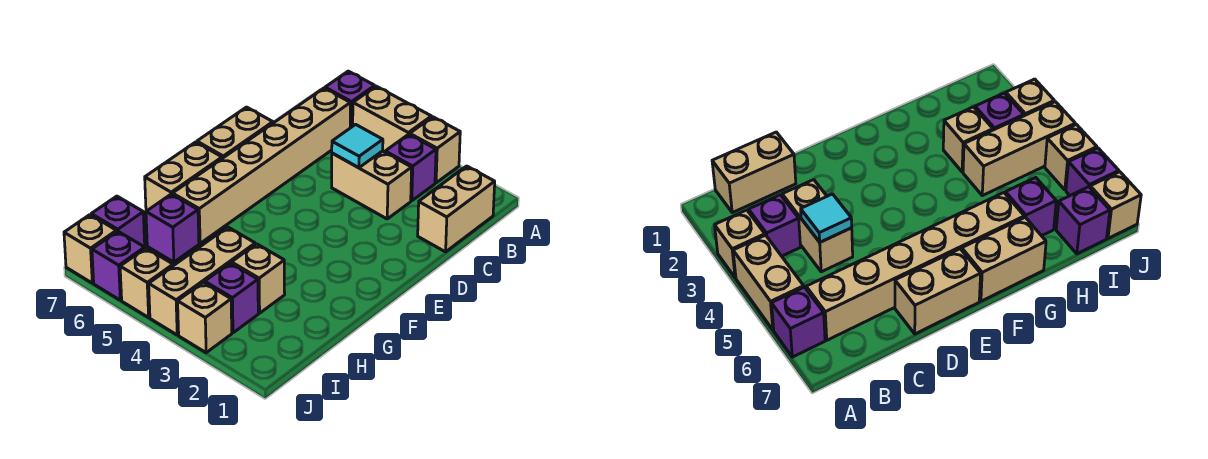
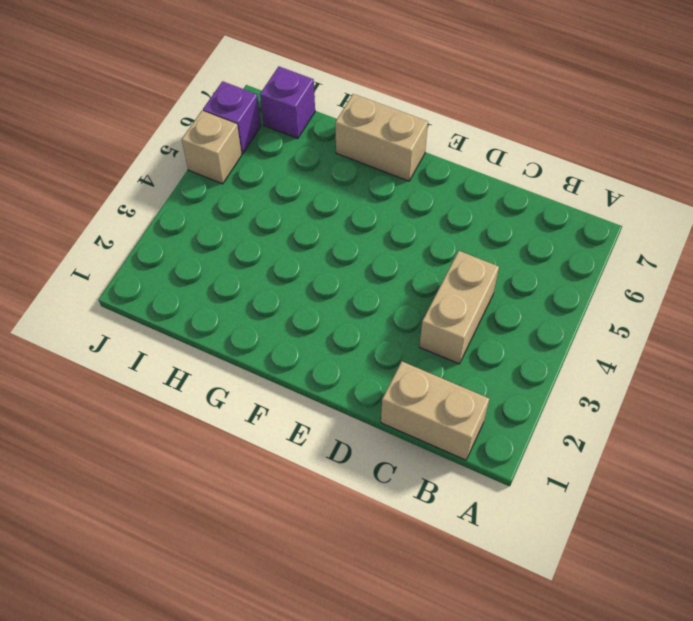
none -> tan 1x1 brick [410,117,460,183]
none -> tan 1x2 brick [353,86,431,152]
none -> purple 1x1 brick [325,71,375,128]

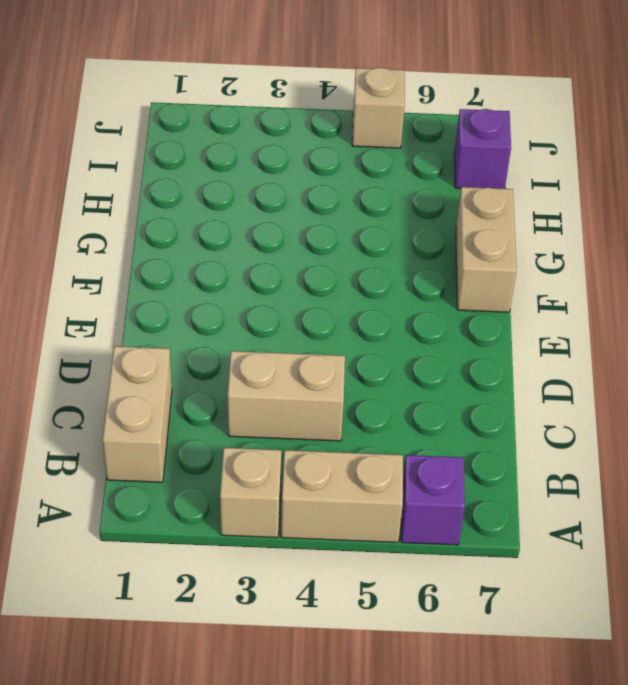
none -> purple 1x1 brick [385,134,436,201]
none -> tan 1x6 brick [173,88,350,243]
none -> tan 1x2 brick [197,107,273,158]

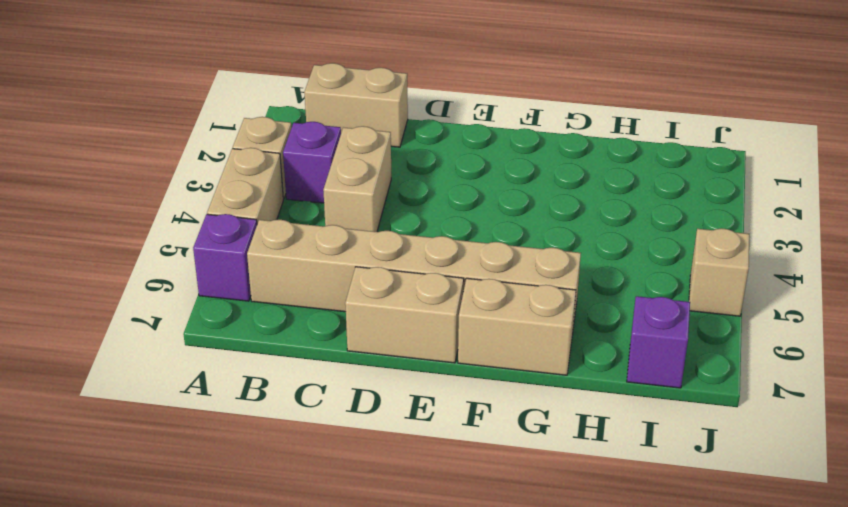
none -> tan 1x1 brick [231,244,285,313]
none -> tan 1x3 brick [149,227,255,335]
none -> purple 1x1 brick [146,194,199,262]

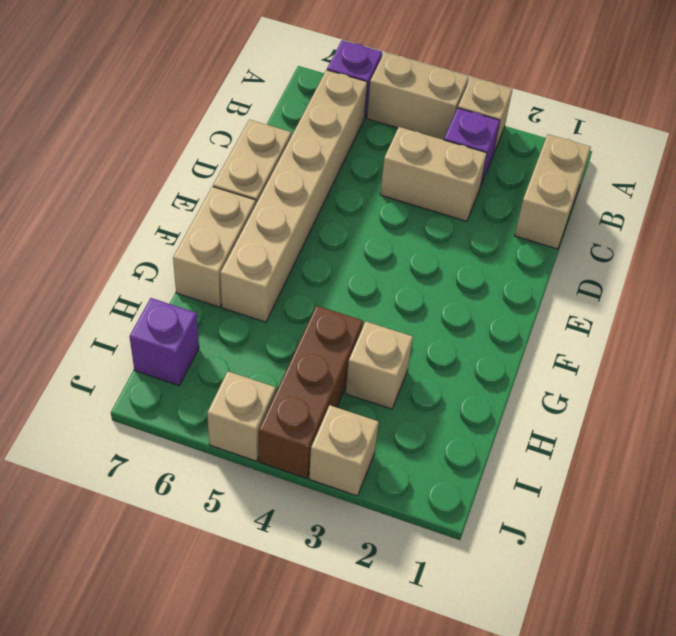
brown 1x3 brick [259,306,363,479] -> tan 1x3 brick [149,227,255,335]
none -> purple 1x1 brick [146,194,199,262]
none -> purple 1x1 brick [205,263,258,333]
none -> purple 1x1 brick [92,231,145,300]

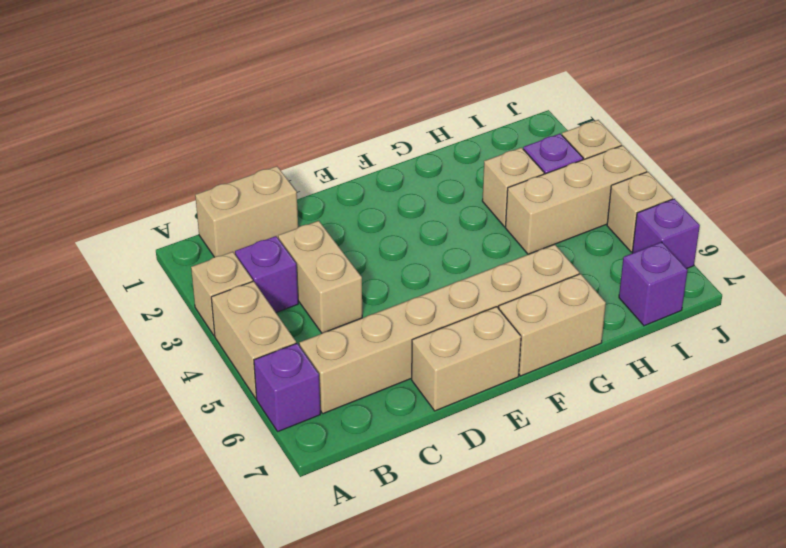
none -> purple 1x1 brick [146,194,199,262]
none -> tan 1x1 brick [64,215,117,283]
none -> cyan 1x1 tile [332,124,383,168]

